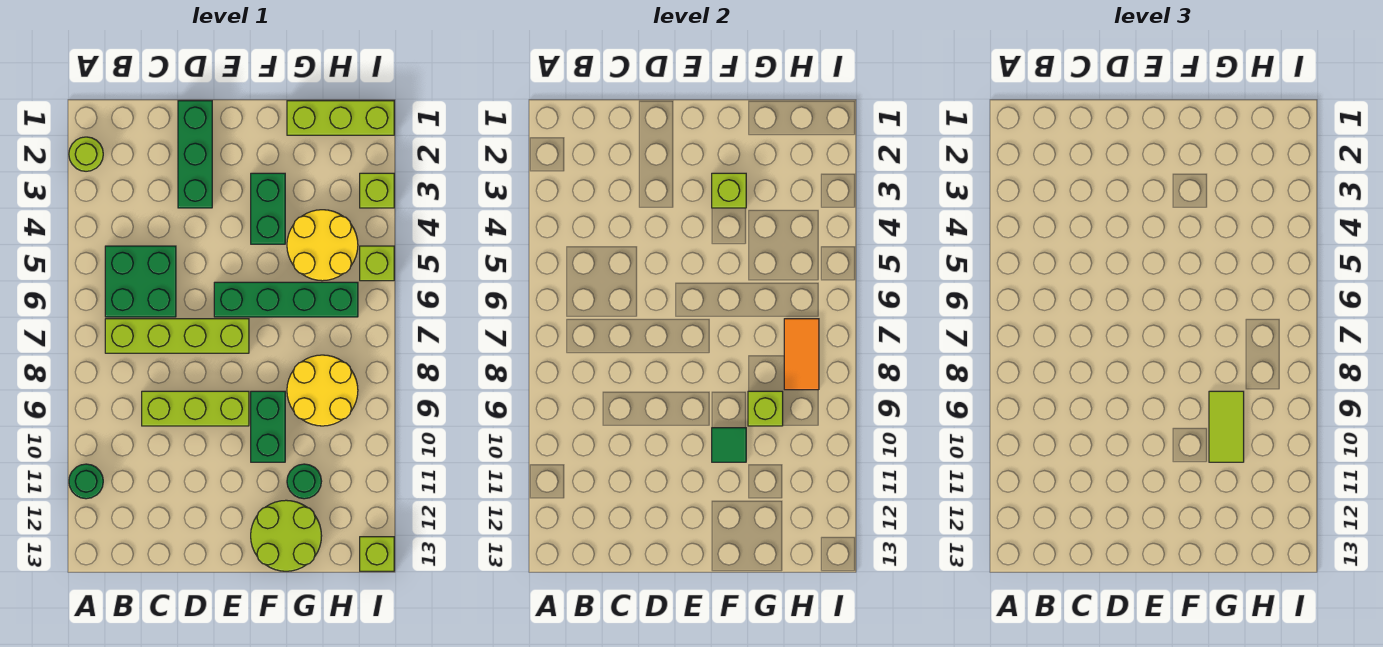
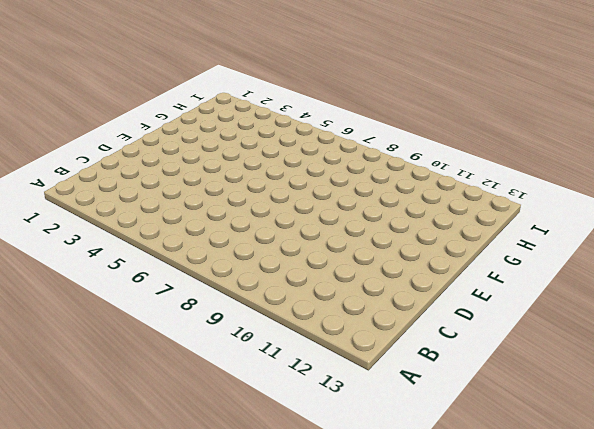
none -> lime 1x1 round brick [69,137,103,171]
none -> green 1x1 round brick [69,464,103,499]
none -> green 2x2 brick [105,246,176,317]

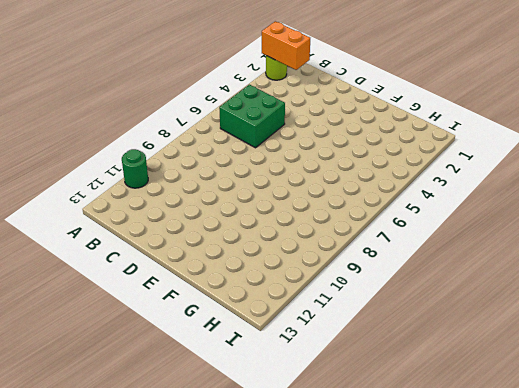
orange 1x2 brick [262,21,310,70] -> none
none -> lime 1x4 brick [105,319,249,353]
none -> lime 1x3 brick [142,391,249,426]
none -> green 1x3 brick [178,101,212,208]

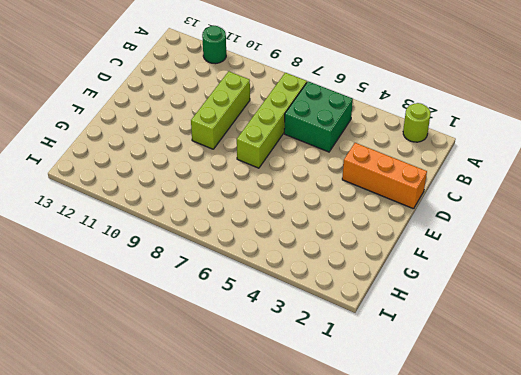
orange 1x3 brick [342,143,427,209] -> green 1x3 brick [178,101,212,208]
none -> green 1x4 brick [214,282,358,317]
none -> green 1x2 brick [251,173,285,244]
none -> green 1x2 brick [251,391,285,462]

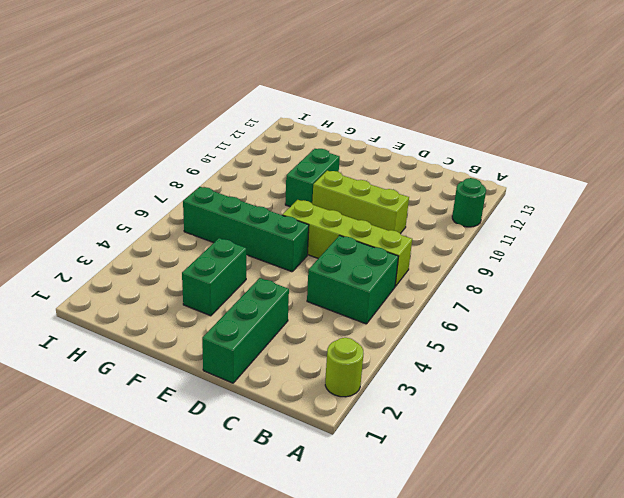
none -> lime 2x2 round brick [251,500,322,571]
none -> lime 1x3 brick [287,101,394,135]
none -> yellow 2x2 round brick [287,210,358,281]

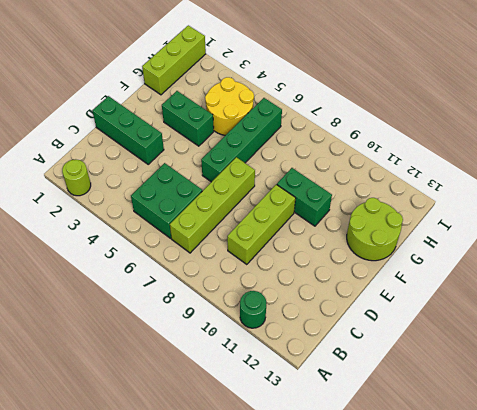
none -> yellow 2x2 round brick [287,355,358,426]
none -> green 1x1 round brick [287,464,322,499]
none -> lime 1x1 brick [360,173,394,208]

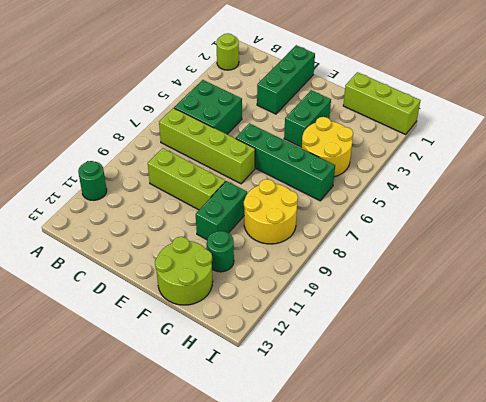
none -> lime 1x1 brick [360,173,394,208]
none -> lime 1x1 brick [360,246,394,281]
none -> lime 1x1 brick [360,537,394,571]

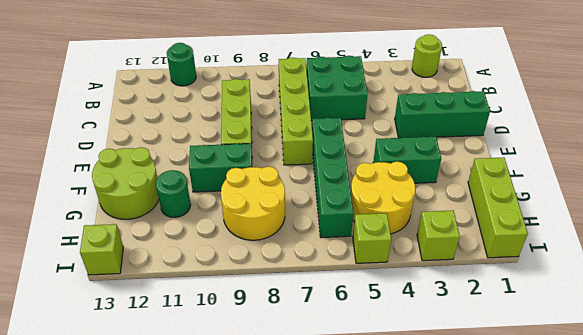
none -> lime 1x1 brick [712,173,746,208]
none -> green 1x1 tile [712,428,746,462]
none -> lime 1x1 brick [748,391,783,426]

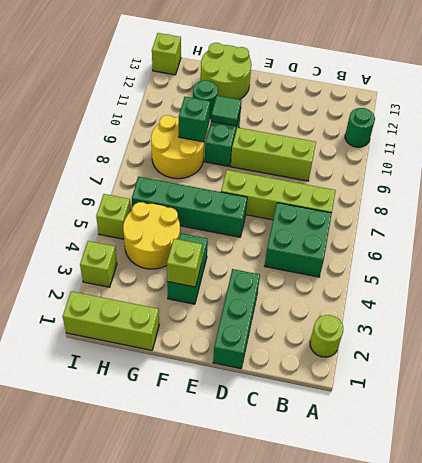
green 1x1 brick [179,97,210,142] -> lime 1x1 brick [748,391,783,426]
none -> orange 1x2 tile [784,319,819,390]
none -> lime 1x2 tile [1209,391,1244,462]

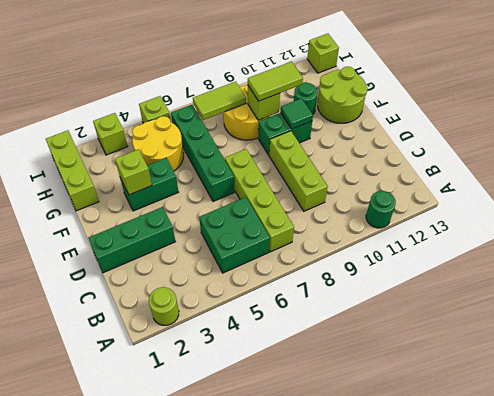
lime 1x2 tile [193,81,246,120] -> orange 1x2 tile [784,319,819,390]

